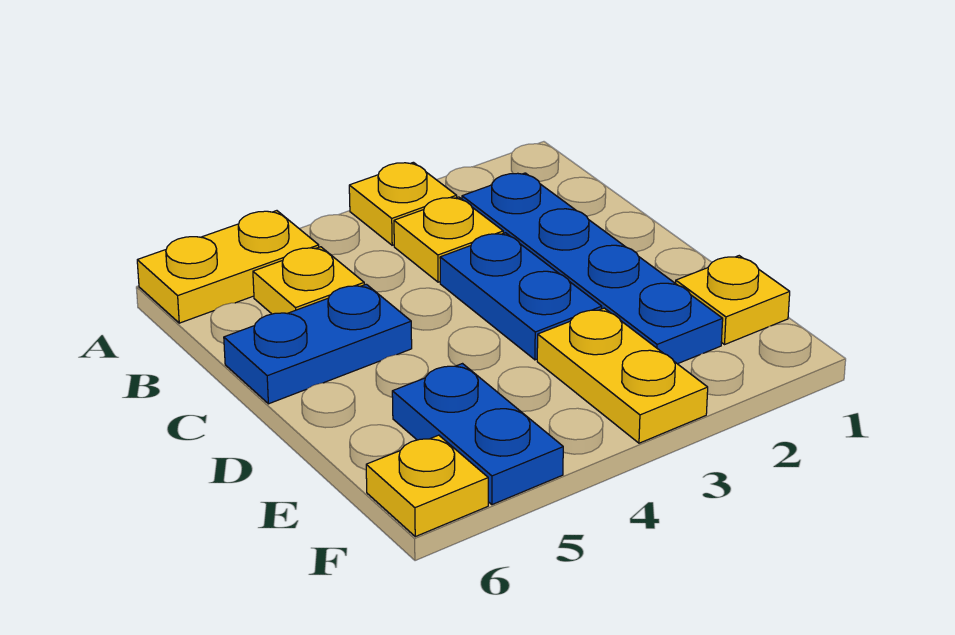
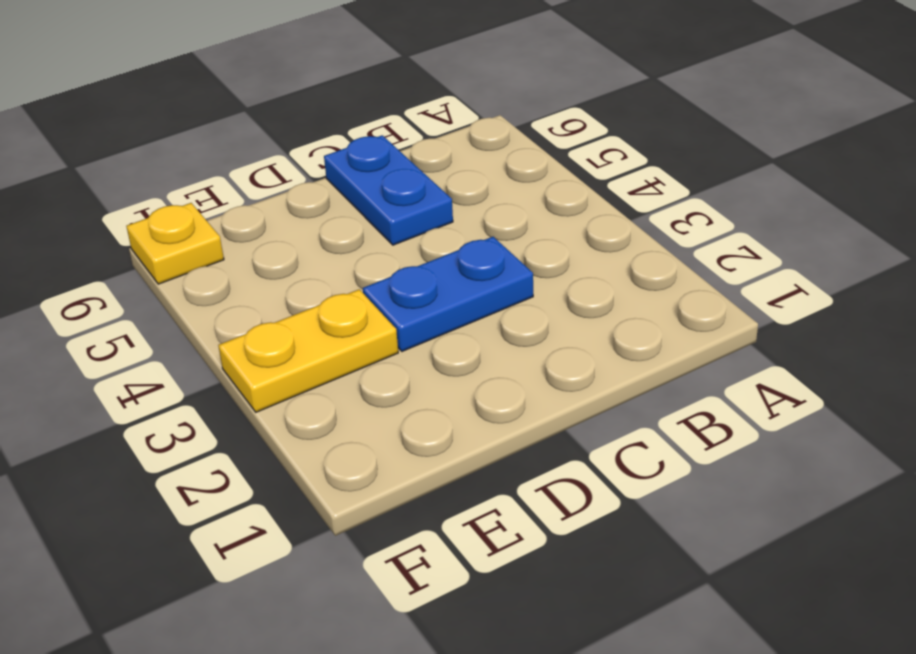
none -> yellow 1x1 plate [349,162,457,245]
none -> yellow 1x2 plate [137,211,319,323]

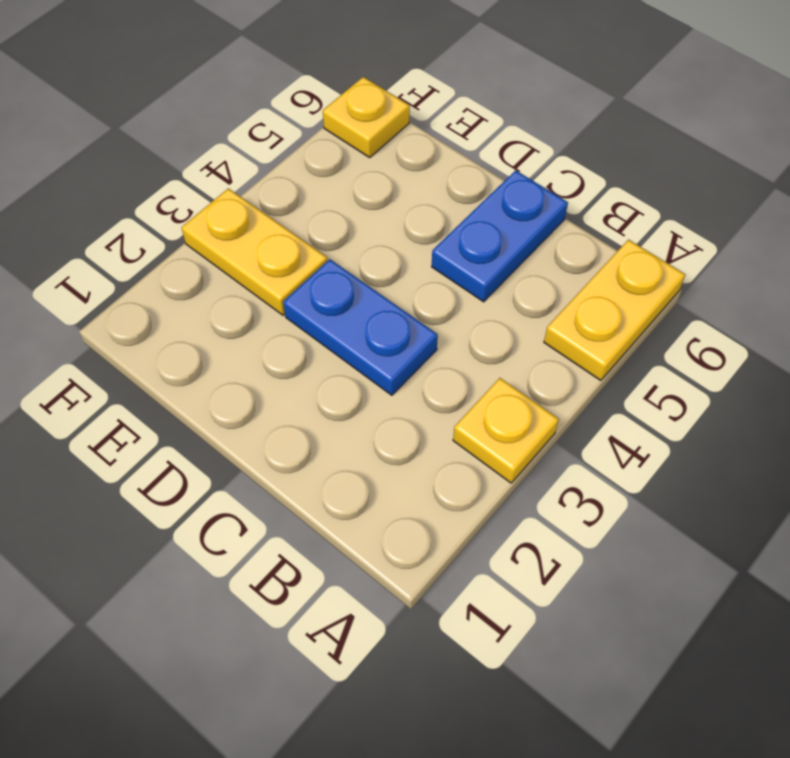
none -> blue 1x4 plate [462,173,723,364]
none -> yellow 1x1 plate [394,197,503,282]

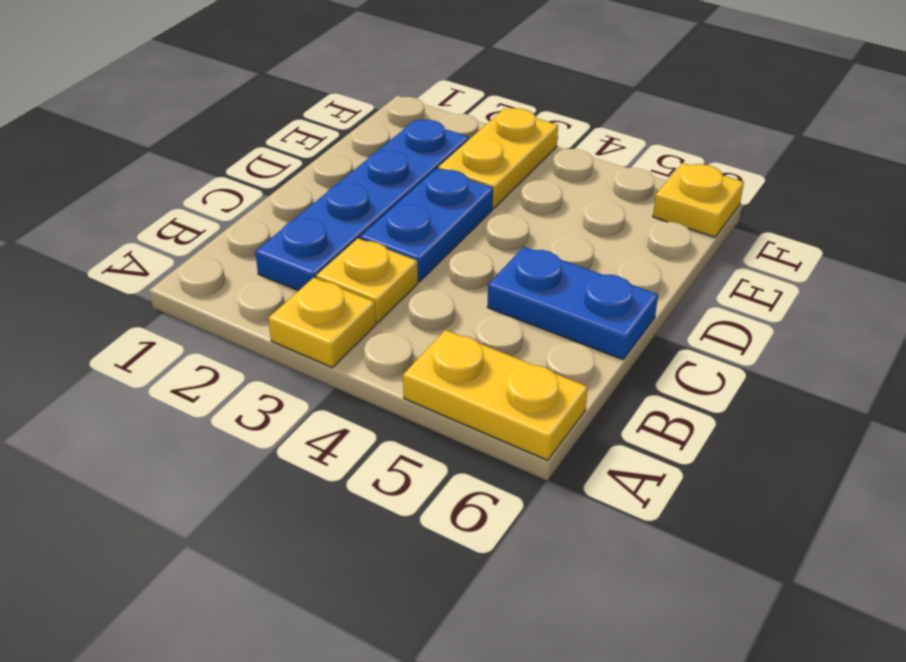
none -> yellow 1x1 plate [253,247,364,314]
none -> yellow 1x1 plate [676,256,790,344]

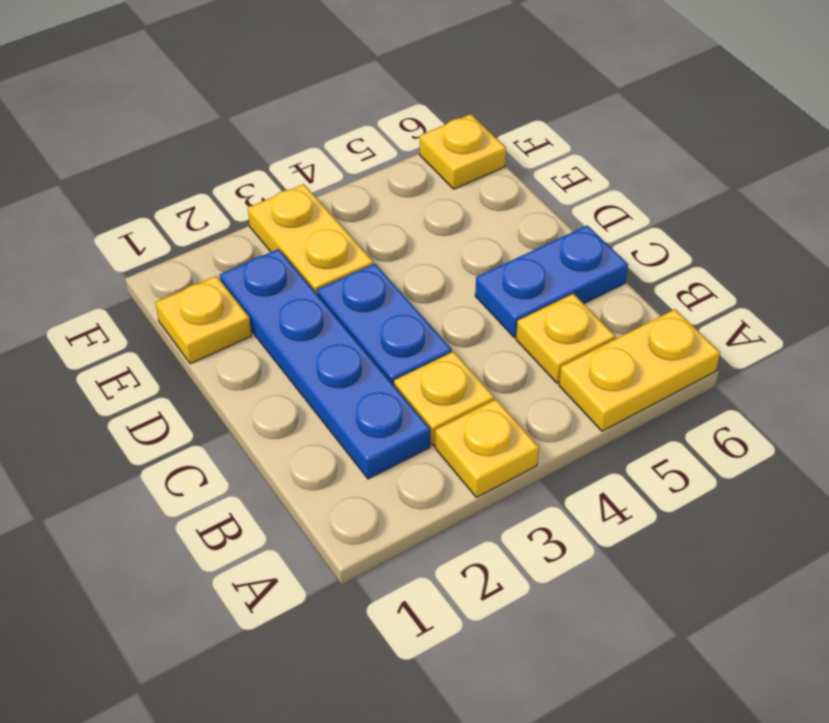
none -> blue 1x2 plate [392,364,563,505]

